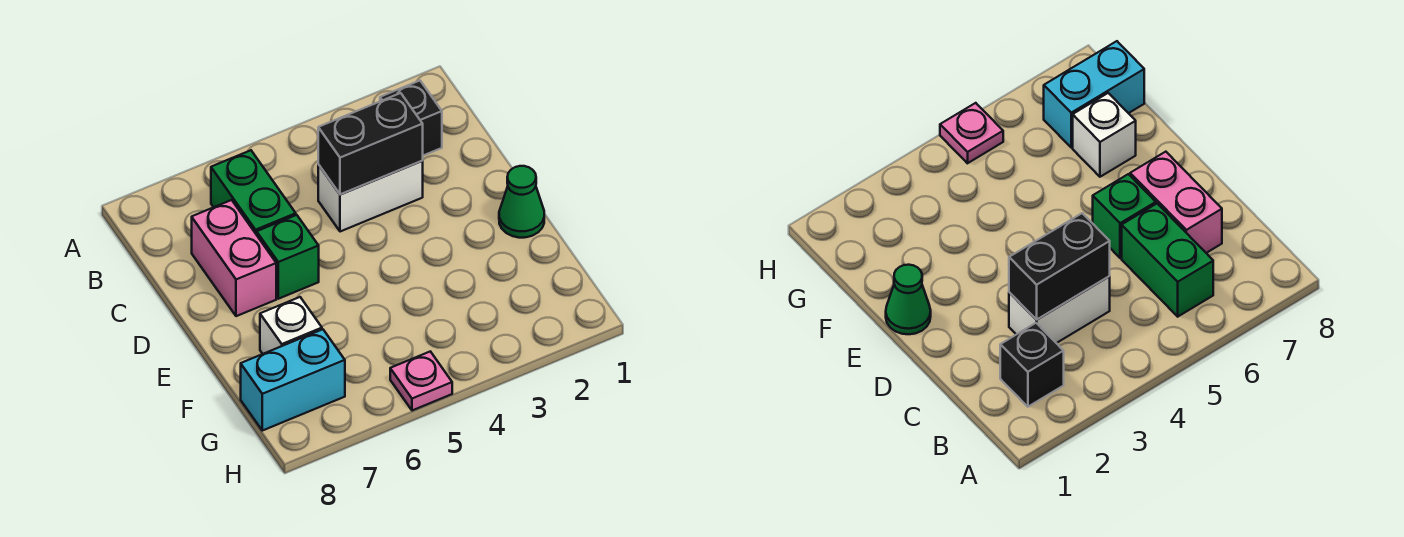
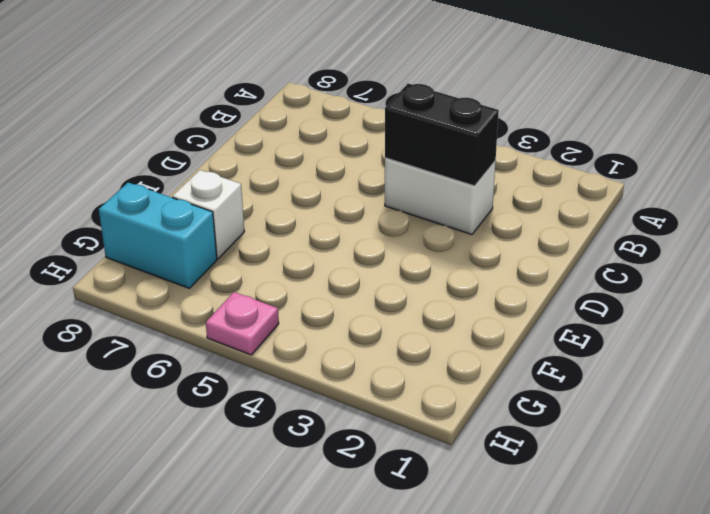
none -> black 1x1 brick [380,81,442,156]
none -> green 1x2 brick [211,150,296,235]

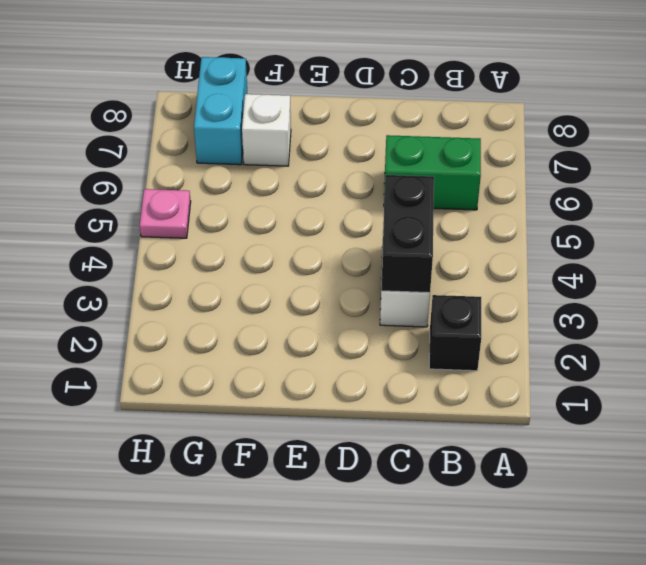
none -> pink 1x2 brick [192,200,276,316]
none -> green 1x1 brick [257,215,319,299]

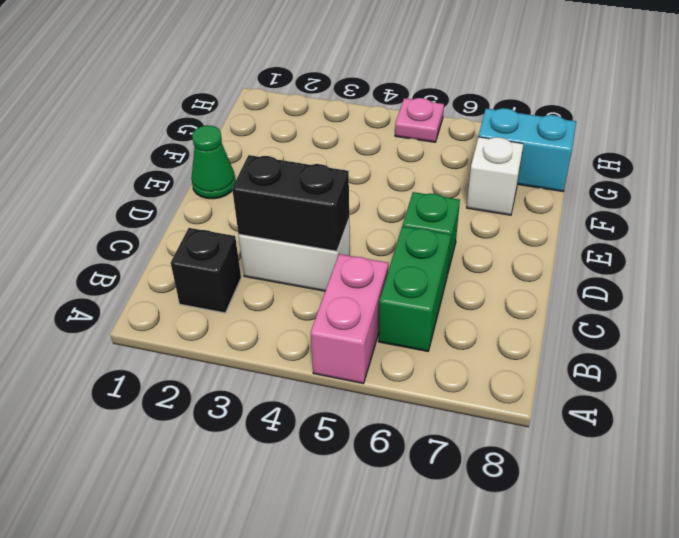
pink 1x2 brick [311,254,388,384] -> pink 1x2 brick moved to [192,200,276,316]

